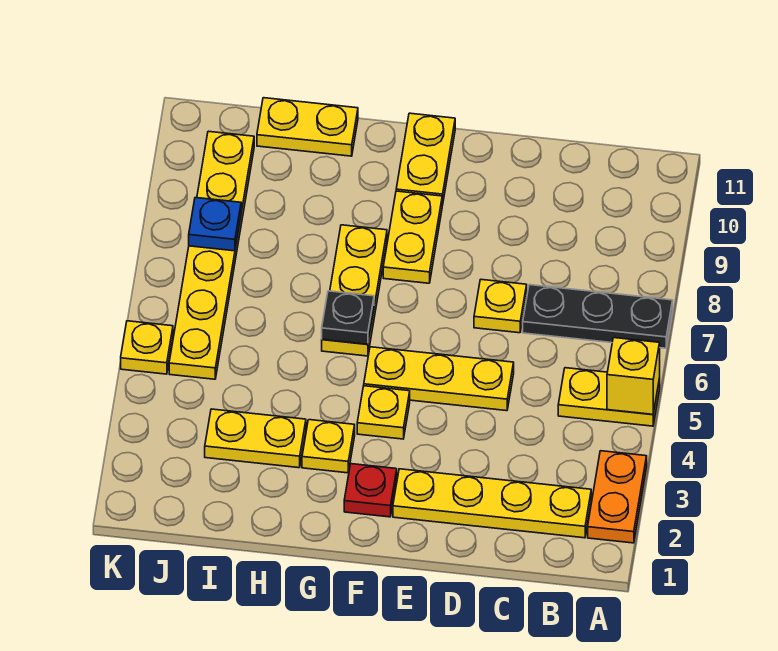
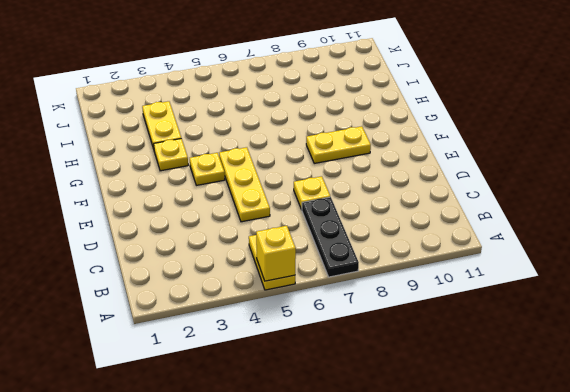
none -> orange 1x2 plate [588,451,647,543]
none -> yellow 1x4 plate [393,469,591,538]
none -> red 1x1 plate [344,464,397,517]

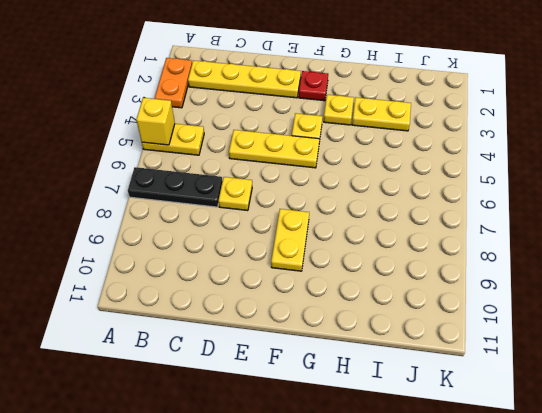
none -> yellow 1x2 plate [396,113,455,205]
none -> yellow 1x3 plate [322,225,387,356]
none -> yellow 1x2 plate [257,98,358,156]

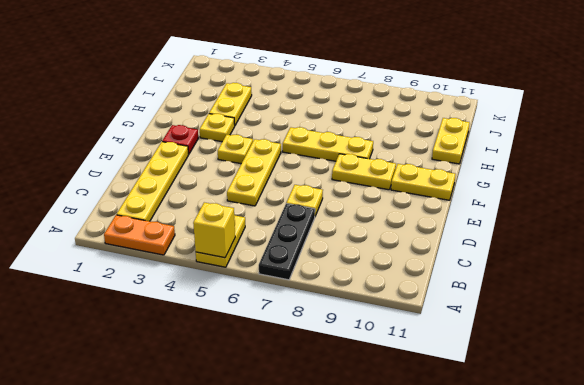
none -> yellow 1x6 plate [169,131,254,379]
none -> yellow 1x1 plate [121,321,173,374]
none -> black 1x1 plate [322,291,374,344]

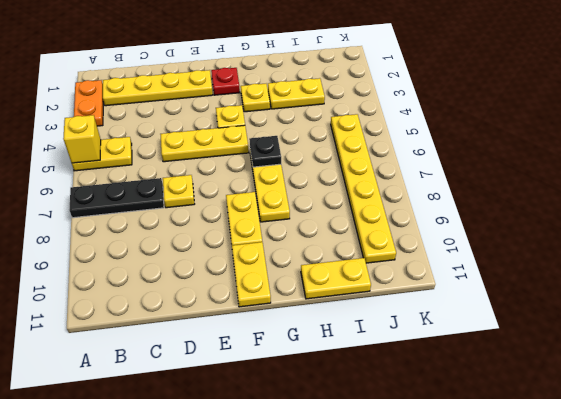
none -> yellow 1x1 plate [121,321,173,374]
none -> blue 1x1 plate [189,198,241,251]

